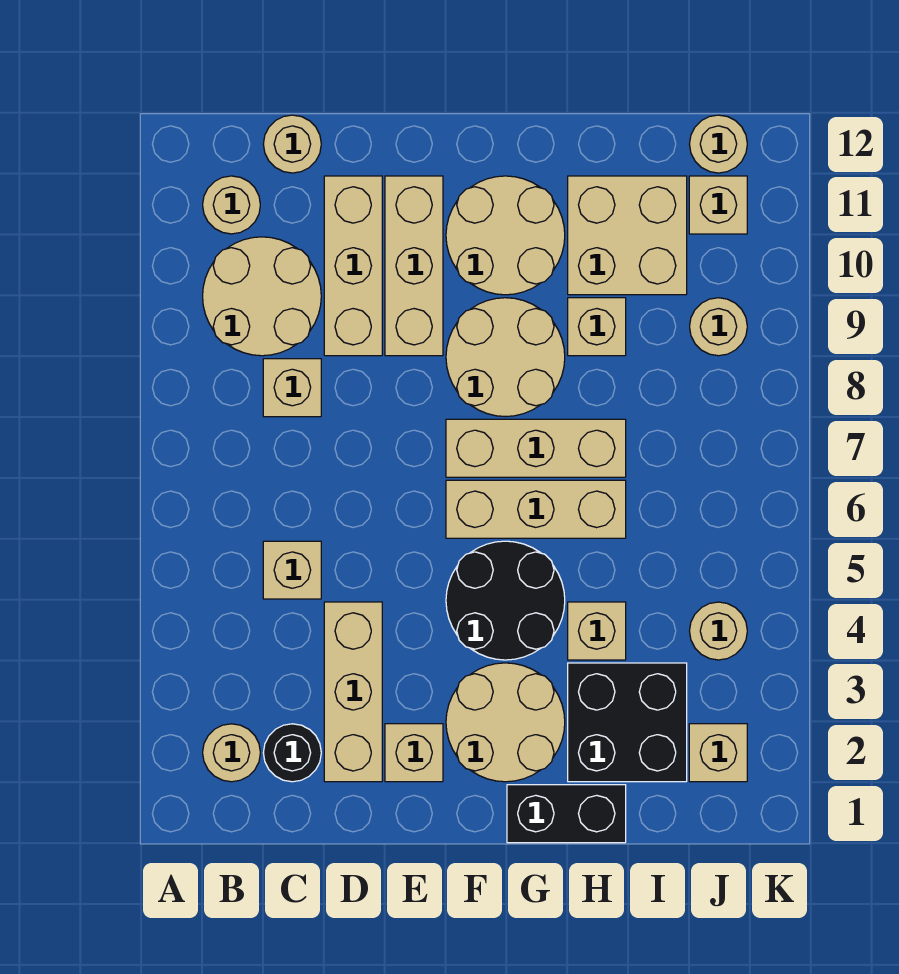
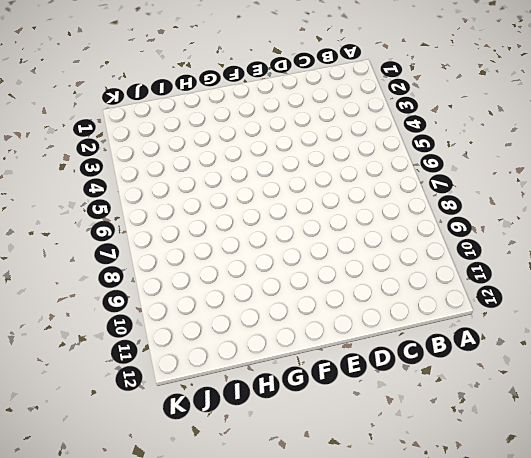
none -> tan 1x1 round brick [203,724,260,782]
none -> tan 2x2 round brick [203,237,321,356]
none -> tan 1x1 round brick [203,176,260,234]

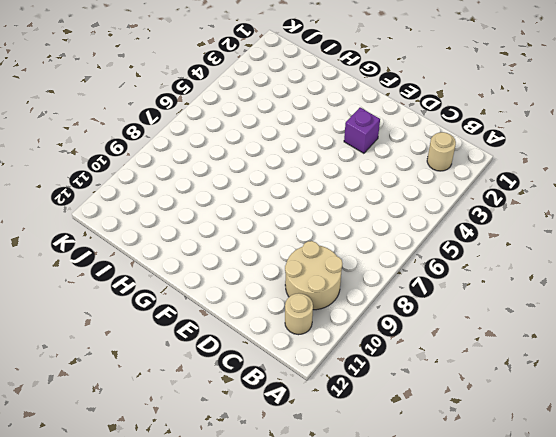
purple 1x1 brick [344,108,380,153] -> none
none -> black 1x1 round brick [263,724,321,782]
none -> tan 1x1 brick [263,541,321,599]
none -> tan 1x1 brick [263,359,321,417]

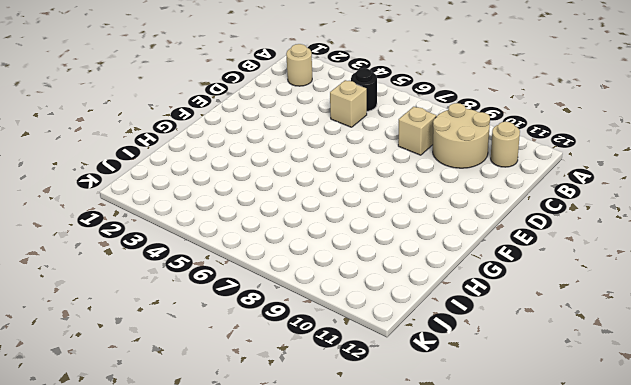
black 1x1 round brick [351,68,377,111] -> black 1x1 round brick moved to [263,724,321,782]
none -> tan 1x1 round brick [263,115,321,173]
none -> tan 1x3 brick [324,602,382,782]
none -> tan 1x3 brick [324,176,382,356]

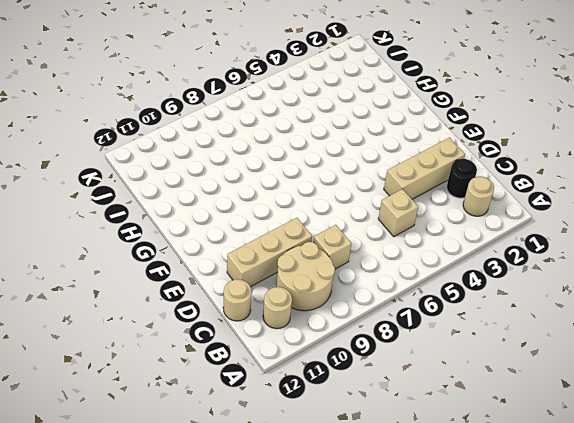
none -> tan 1x1 brick [385,724,443,782]
none -> tan 1x3 brick [385,176,443,356]
none -> tan 2x2 round brick [446,663,565,782]

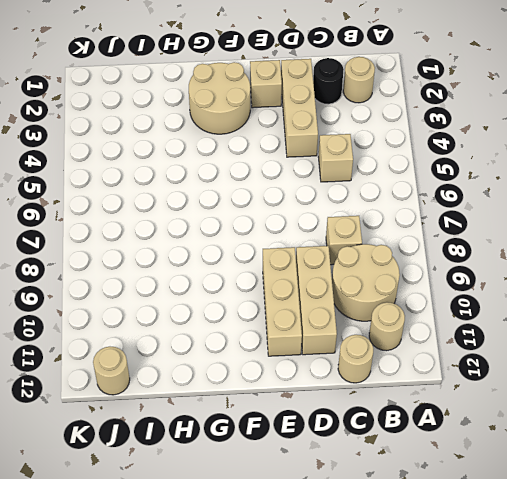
none -> black 2x2 round brick [446,541,565,660]
none -> tan 1x3 brick [446,480,626,538]
none -> tan 1x3 brick [446,419,626,477]

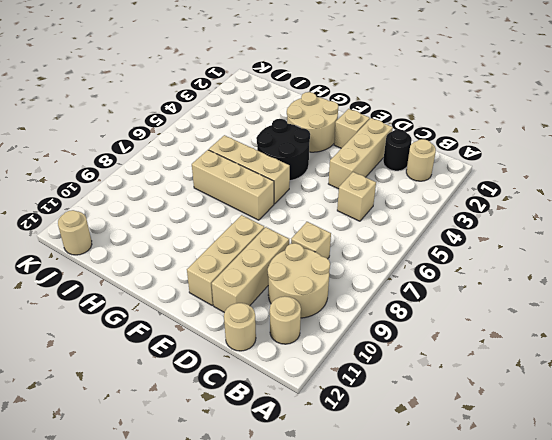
none -> tan 2x2 round brick [446,298,565,417]
none -> tan 2x2 round brick [446,176,565,295]
none -> black 1x2 brick [507,785,626,843]

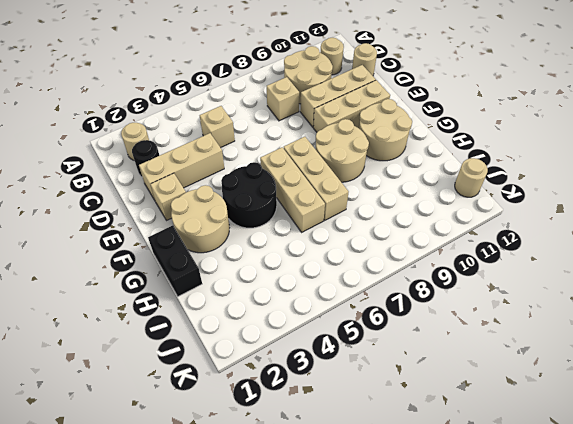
none -> black 2x2 brick [568,663,687,782]
none -> tan 1x1 brick [568,602,626,660]
none -> tan 1x1 brick [568,298,626,356]

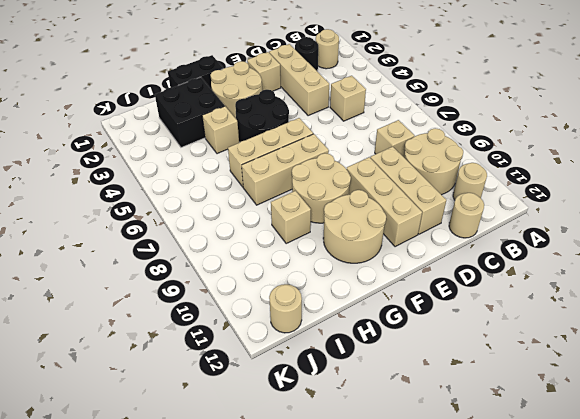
none -> tan 2x2 brick [568,176,687,295]
none -> tan 1x1 brick [689,724,747,782]
none -> tan 1x1 round brick [690,602,747,660]

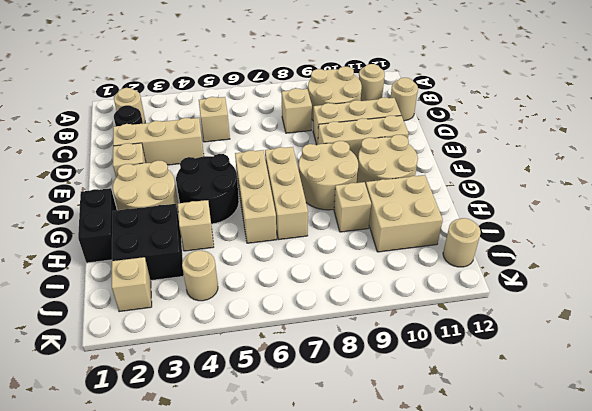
none -> tan 1x1 round brick [690,298,747,356]
none -> tan 1x1 brick [689,176,747,234]

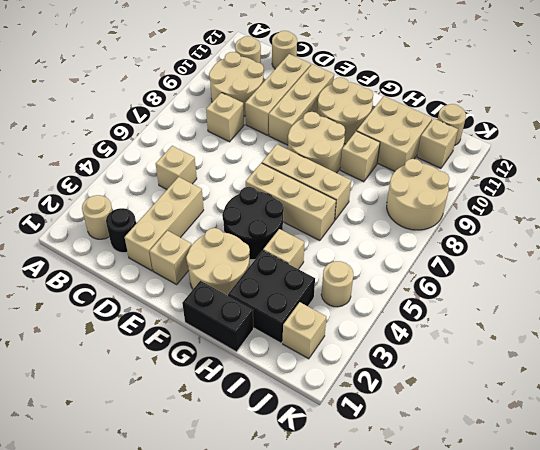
tan 2x2 round brick [387,159,450,230] -> tan 1x1 round brick [690,298,747,356]

